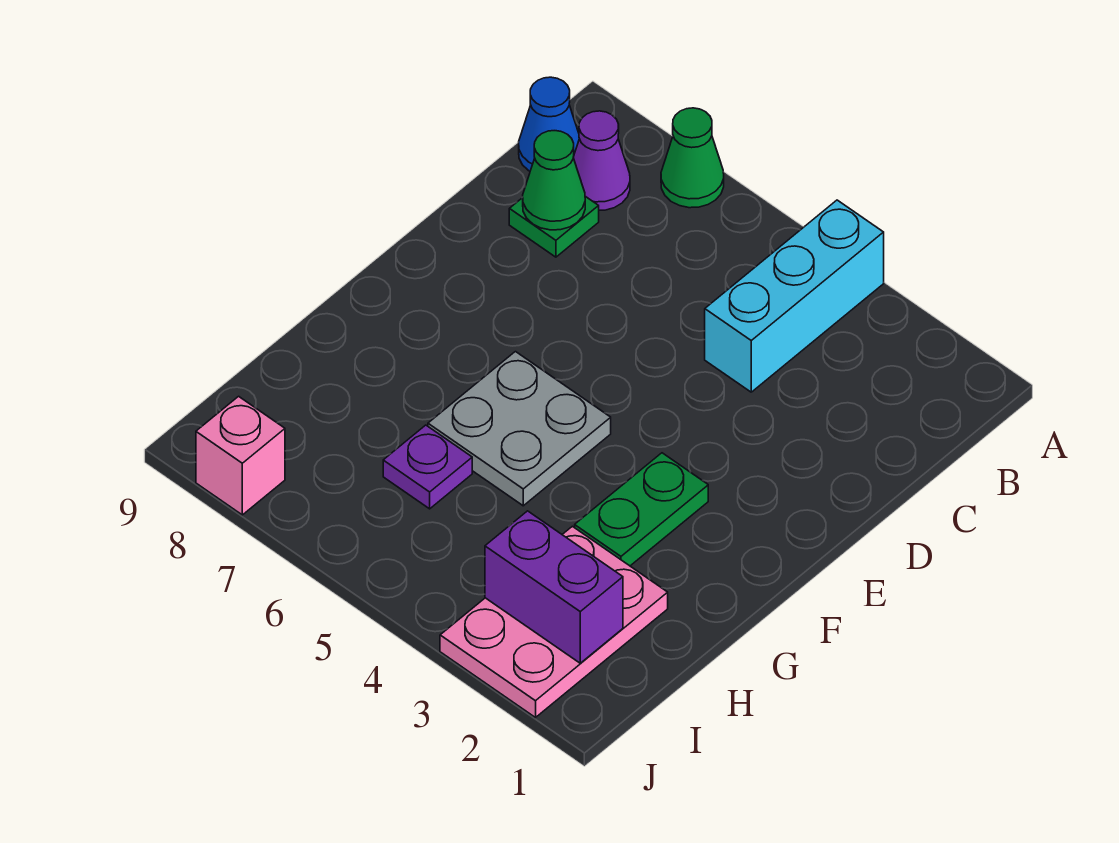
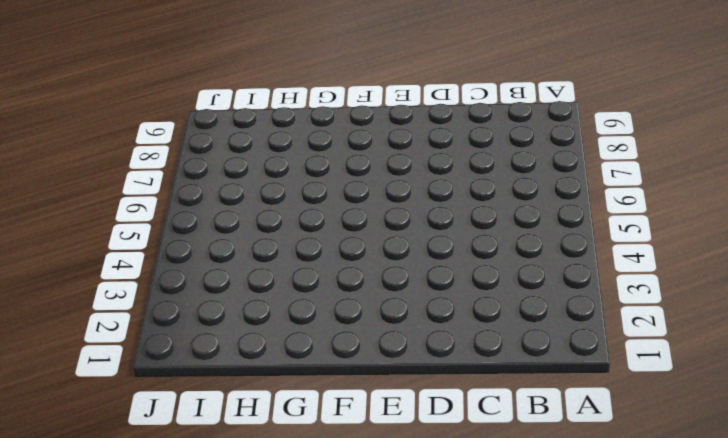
none -> cyan 1x3 brick [705,200,884,392]
none -> green 1x1 cone [661,108,724,208]
none -> purple 1x1 cone [573,111,630,210]

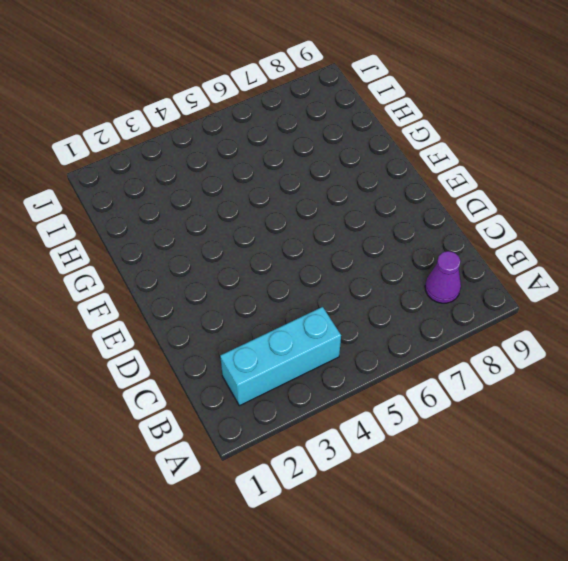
cyan 1x3 brick [220,307,341,406] -> cyan 1x3 brick turned to [705,200,884,392]
none -> green 1x1 cone [661,108,724,208]
none -> blue 1x1 cone [519,77,579,171]
none -> green 1x1 plate [509,196,599,257]

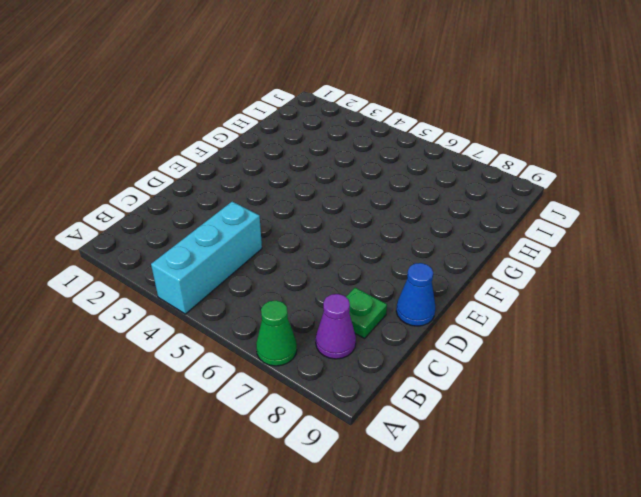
blue 1x1 cone [396,263,435,326] -> blue 1x1 cone moved to [519,77,579,171]
none -> green 1x2 plate [575,453,708,566]
none -> grey 2x2 plate [428,352,611,506]
none -> pink 2x3 plate [440,526,668,718]

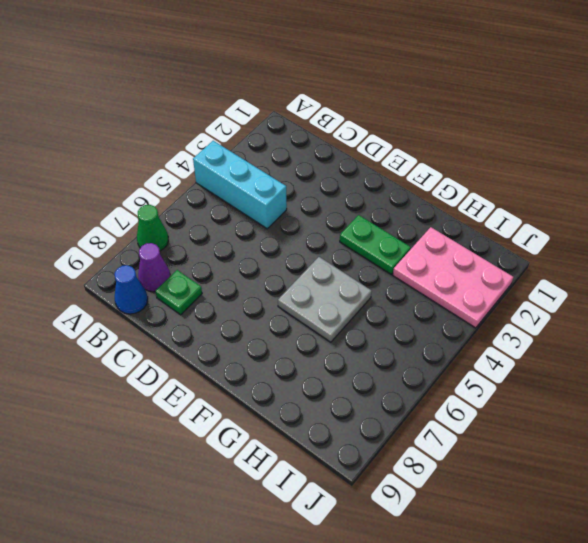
none -> purple 1x1 plate [383,425,472,509]
none -> pink 1x1 brick [196,396,285,515]
none -> green 1x1 cone [523,131,585,230]

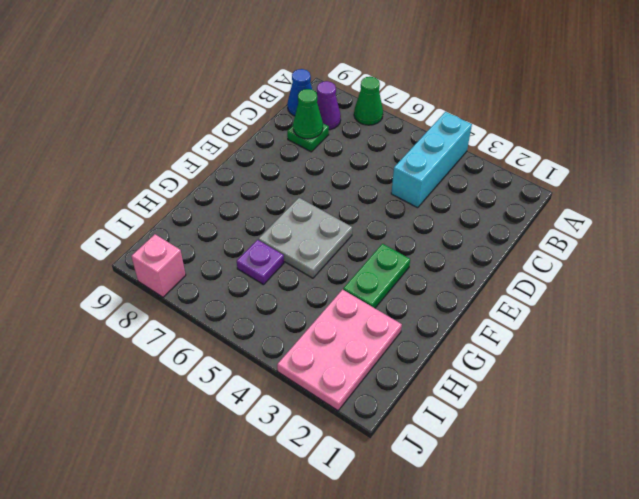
none -> purple 1x2 brick [485,511,623,663]

